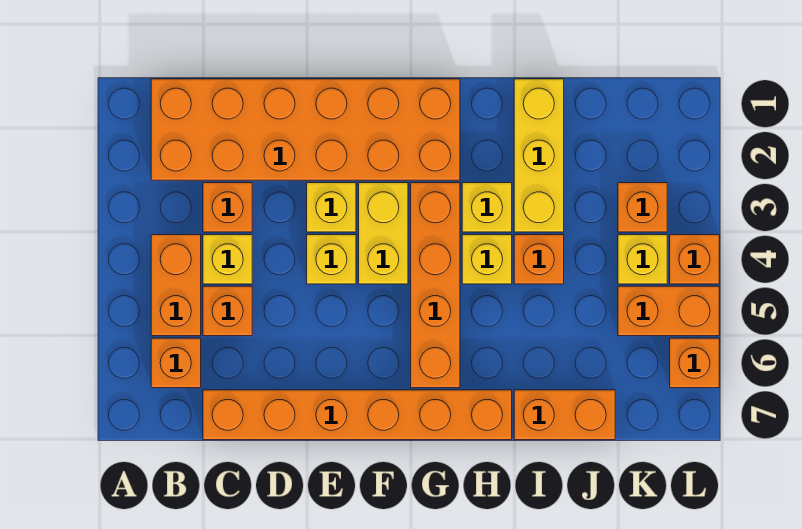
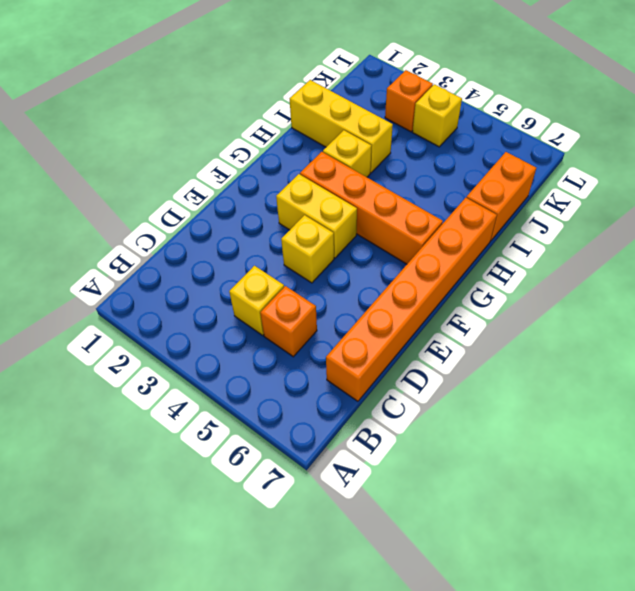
none -> orange 2x6 brick [151,79,460,180]
none -> orange 1x2 brick [151,235,201,336]
none -> orange 1x1 brick [151,338,201,388]

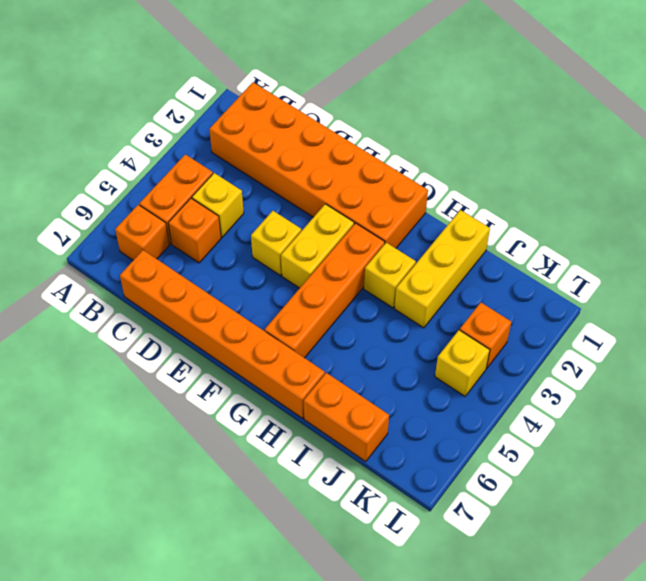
none -> orange 1x1 brick [203,183,252,232]
none -> yellow 1x1 brick [307,183,356,232]
none -> yellow 1x1 brick [462,235,512,284]

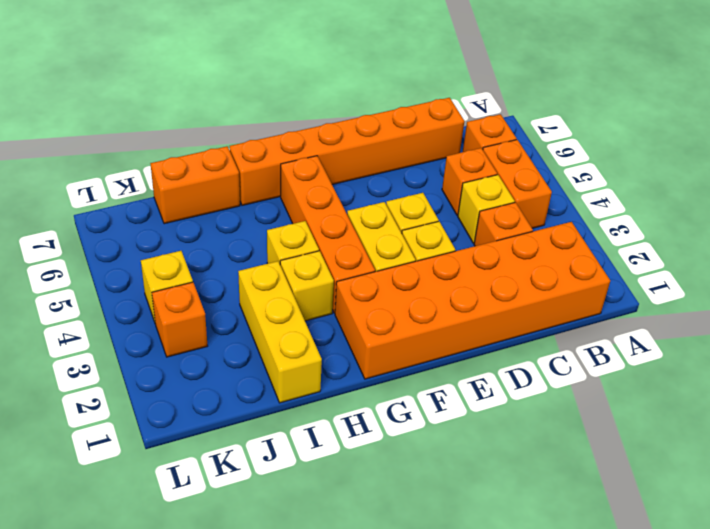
none -> orange 1x1 brick [514,235,564,284]
none -> orange 1x2 brick [618,286,719,336]
none -> orange 1x1 brick [670,235,719,284]

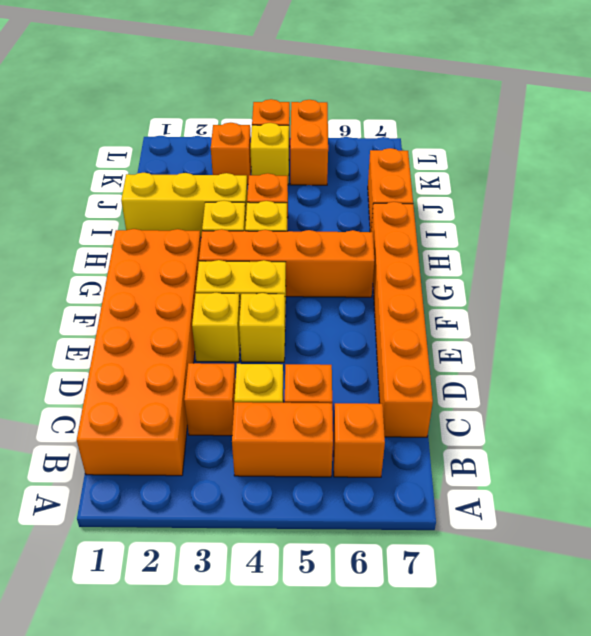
none -> orange 1x1 brick [670,338,719,388]

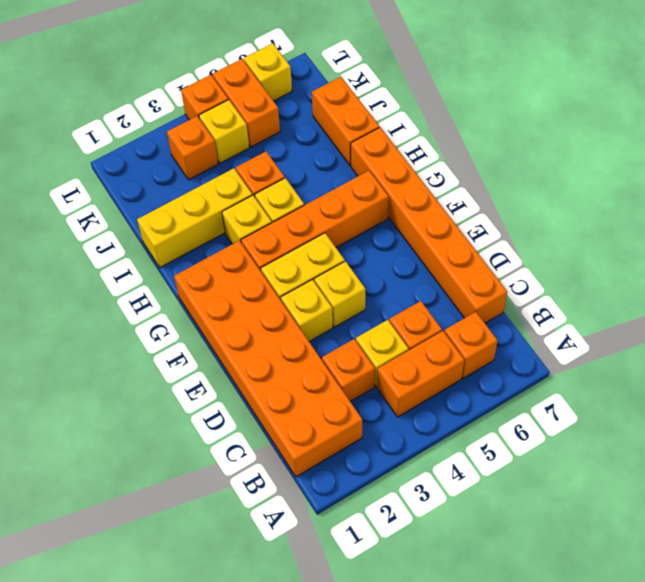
yellow 1x1 brick [244,43,292,101] -> orange 1x1 brick [670,338,719,388]

